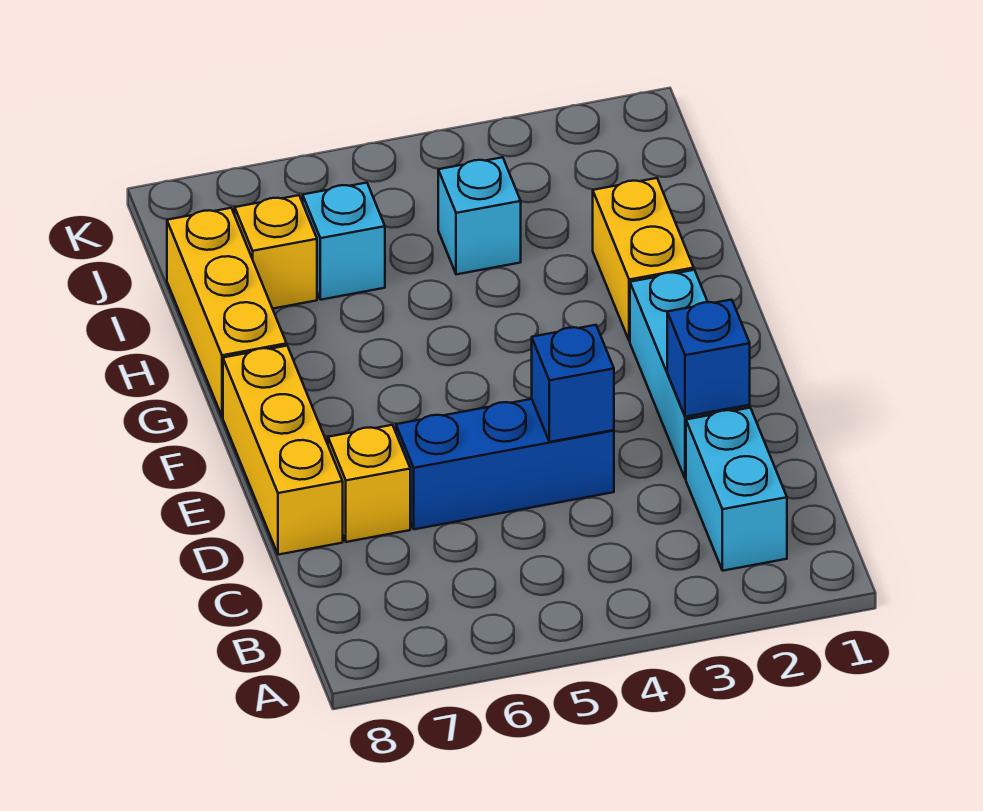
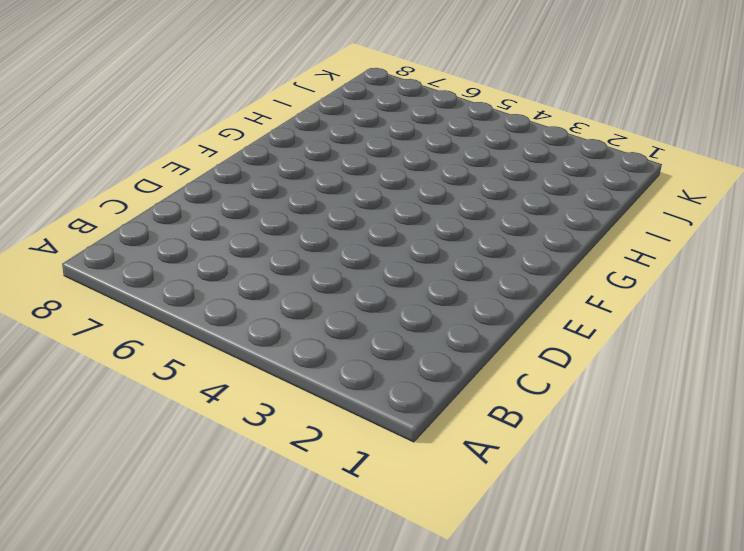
none -> cyan 1x2 brick [686,408,787,571]
none -> cyan 1x3 brick [630,270,750,479]
none -> blue 1x3 brick [396,399,614,529]

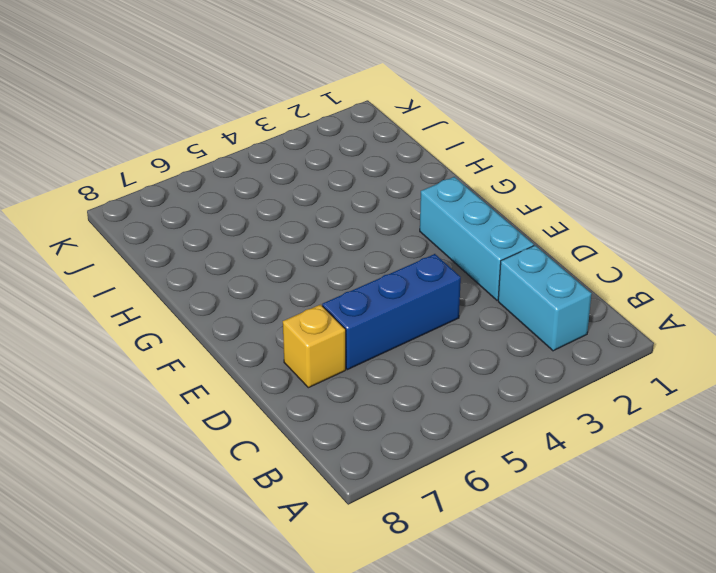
none -> yellow 1x3 brick [223,346,343,555]
none -> yellow 1x2 brick [593,178,694,341]
none -> yellow 1x3 brick [167,208,287,417]

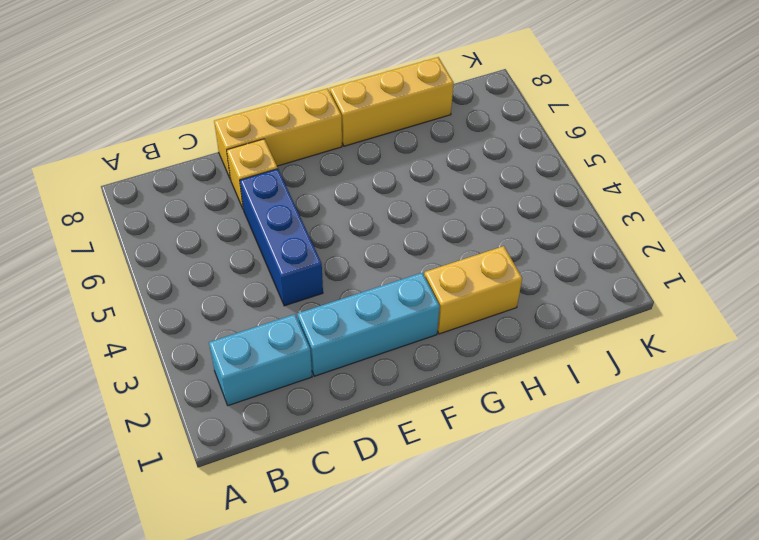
none -> cyan 1x1 brick [438,157,521,274]
none -> cyan 1x1 brick [303,183,385,300]
none -> yellow 1x1 brick [235,195,317,309]

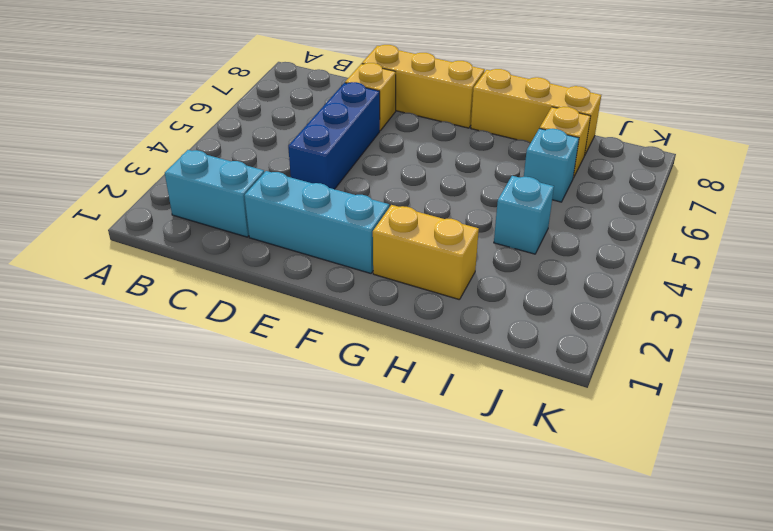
none -> blue 1x1 brick [667,300,750,417]
none -> blue 1x1 brick [532,325,614,442]

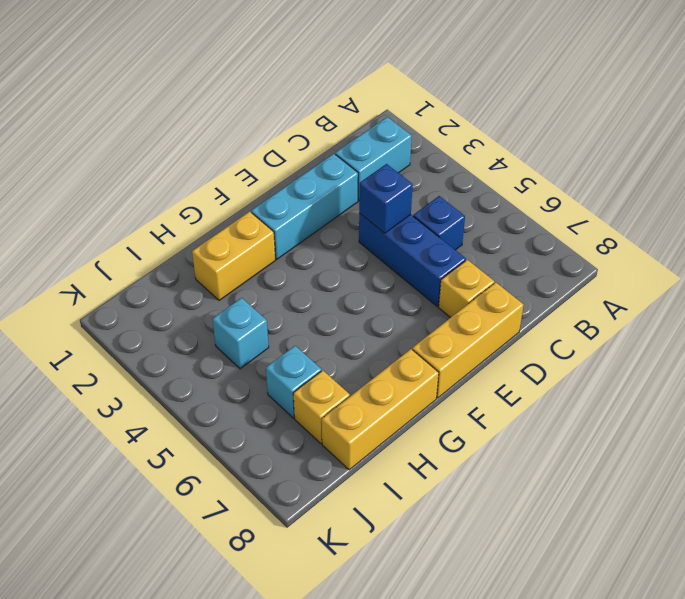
blue 1x1 brick [413,196,465,250] -> blue 1x1 brick moved to [667,300,750,417]

